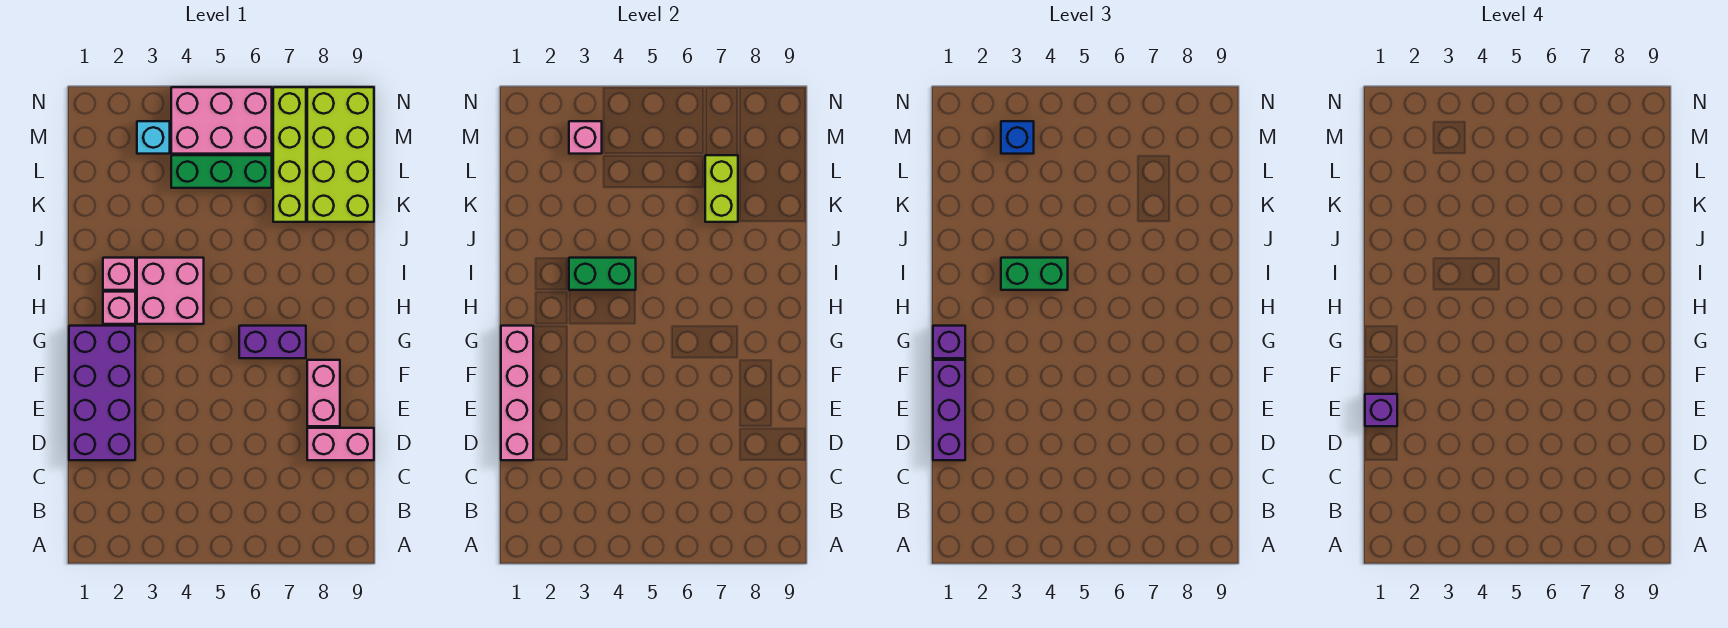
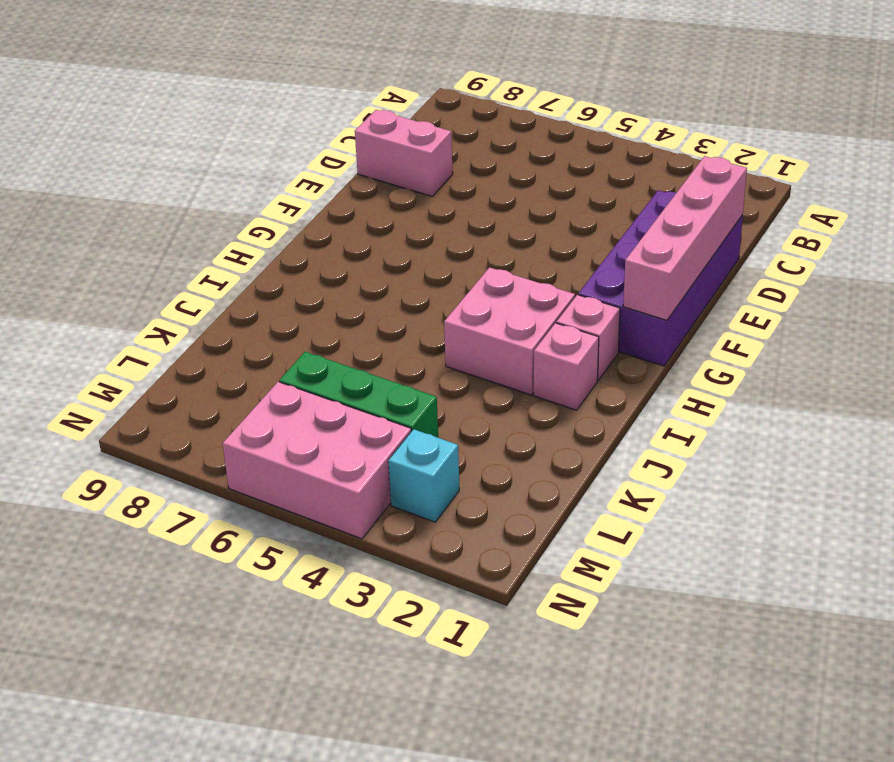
none -> pink 1x2 brick [307,360,340,426]
none -> purple 1x2 brick [239,326,306,358]
none -> lime 1x4 brick [273,87,306,222]

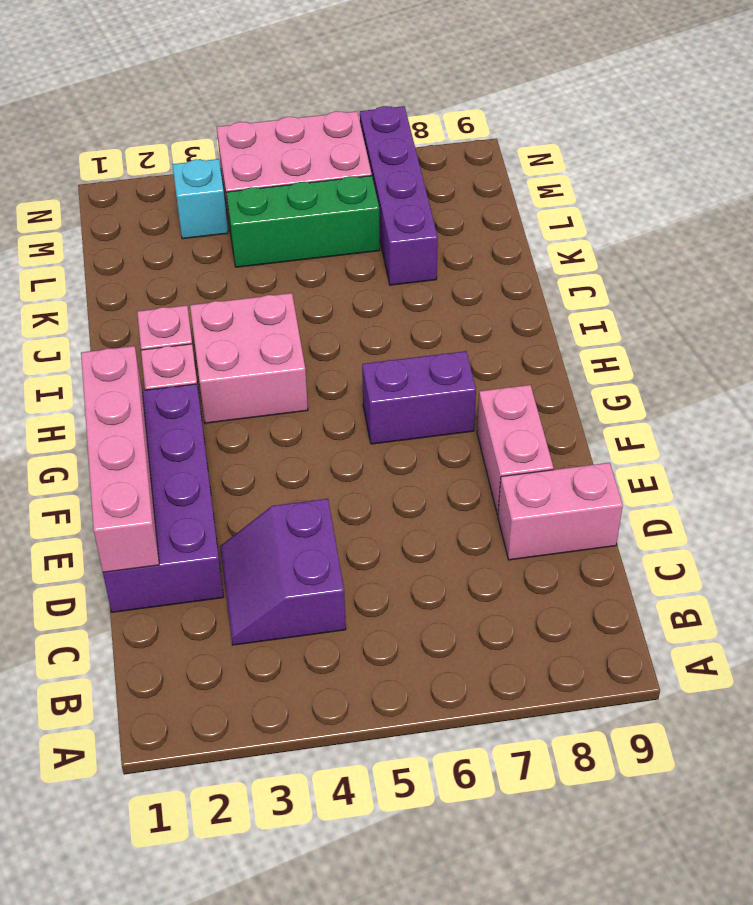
purple 2x2 slope [220,499,346,645] -> none
purple 1x4 brick [360,106,438,285] -> lime 1x4 brick [273,87,306,222]
none -> lime 2x4 brick [307,87,374,222]
none -> green 1x2 brick [569,258,636,290]
none -> lime 1x2 brick [705,155,738,222]

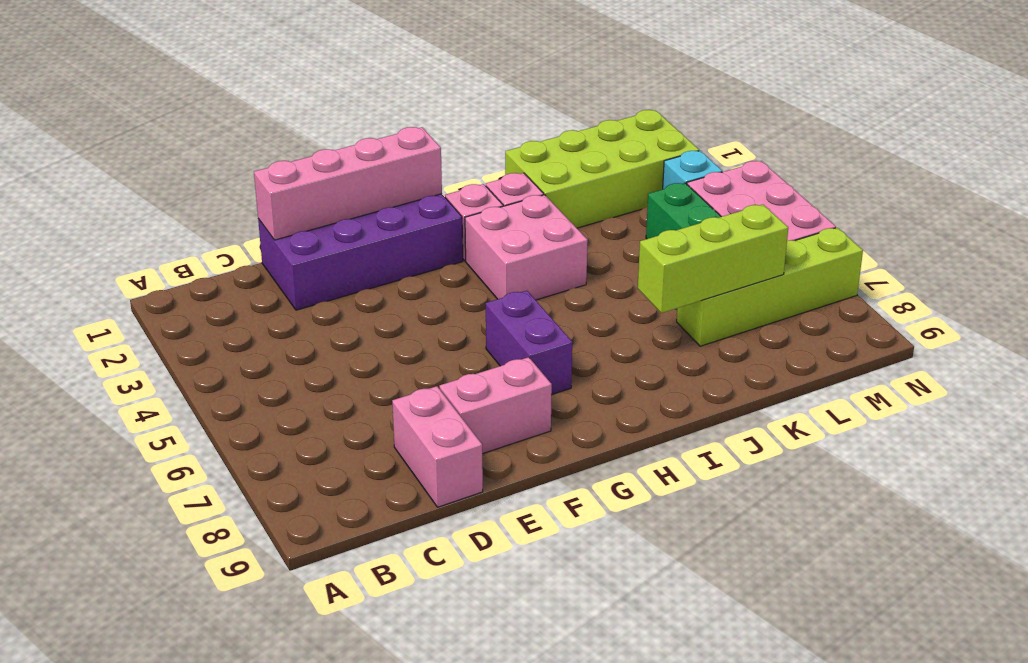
lime 2x4 brick [505,110,699,228] -> lime 2x4 brick moved to [307,87,374,222]
lime 1x3 brick [638,205,788,313] -> lime 1x2 brick [705,155,738,222]
none -> green 1x2 brick [569,258,636,290]
none -> pink 1x1 brick [569,121,602,154]
none -> purple 1x3 brick [933,360,965,460]

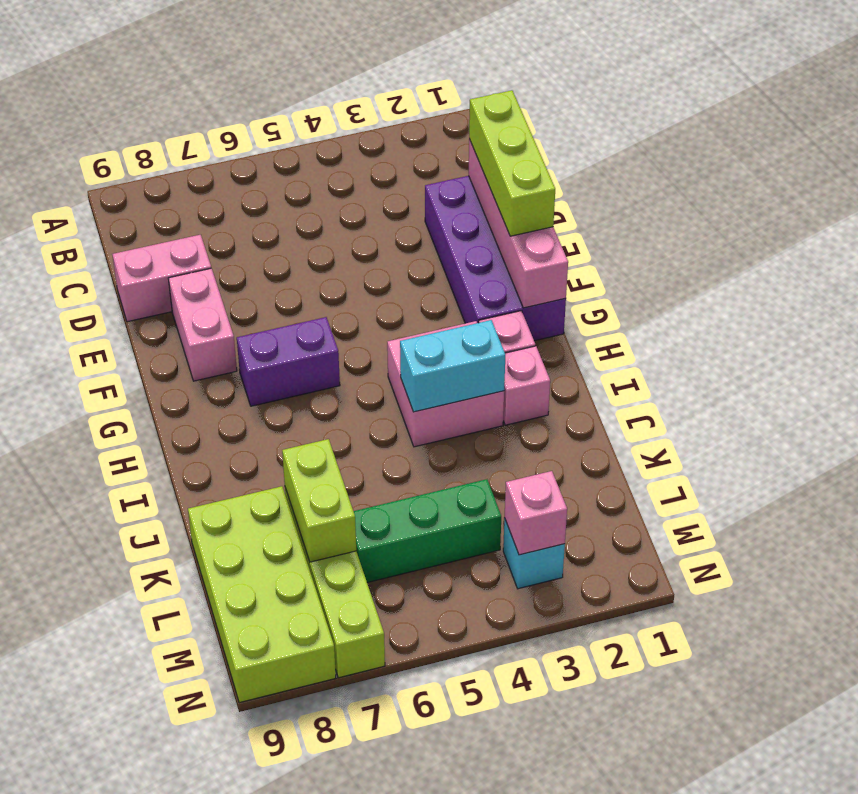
lime 1x3 brick [469,90,555,236] -> purple 1x3 brick [933,360,965,460]
cyan 1x2 brick [400,320,505,412] -> green 1x2 brick [569,258,636,290]
none -> pink 2x3 brick [171,87,272,154]
none -> purple 1x1 brick [933,326,965,358]
none -> green 1x2 brick [1001,258,1068,290]

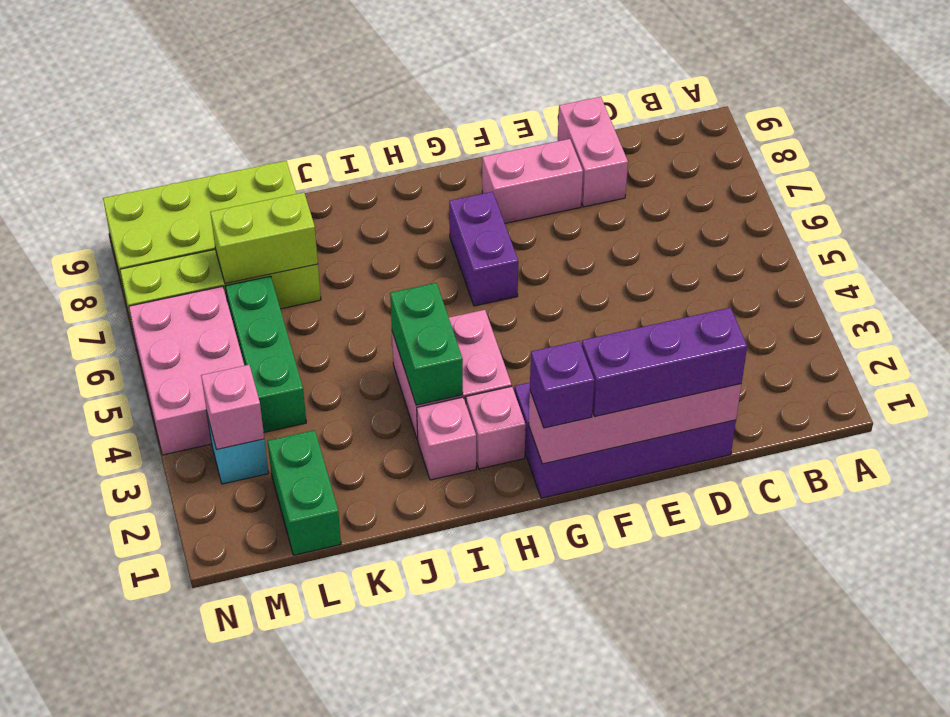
green 1x2 brick [268,430,341,555] -> green 1x2 brick moved to [1001,258,1068,290]
none -> blue 1x1 brick [1001,121,1034,154]
none -> purple 1x1 brick [1365,394,1397,426]

